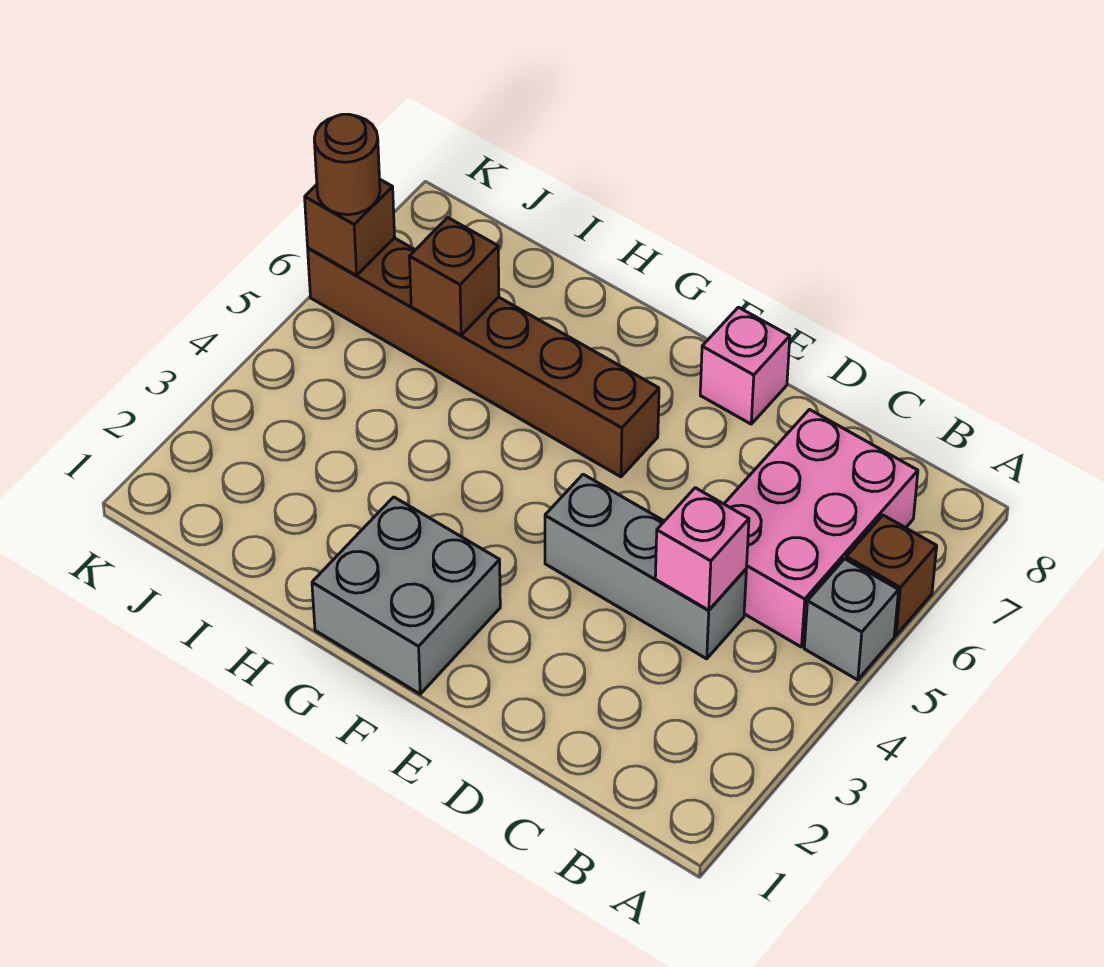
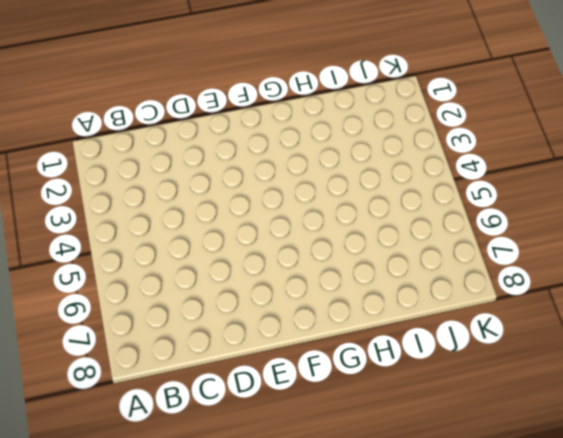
none -> grey 1x1 brick [804,559,899,680]
none -> brown 1x1 brick [846,515,937,635]

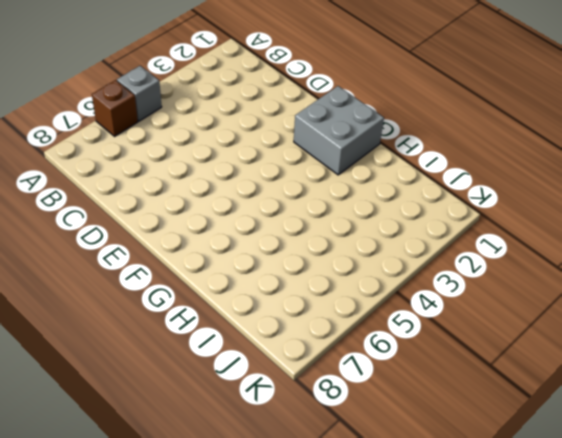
none -> pink 2x3 brick [724,410,918,647]
none -> grey 1x3 brick [545,474,746,659]

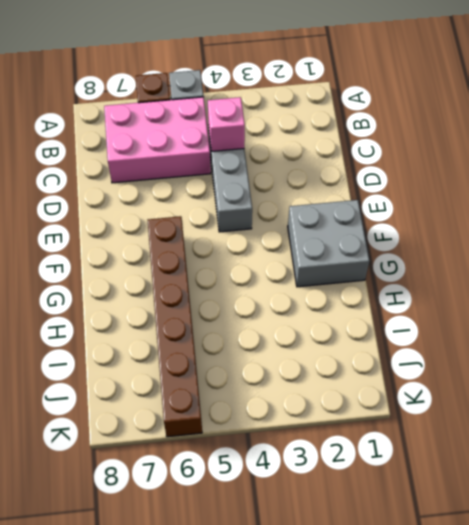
none -> pink 1x1 brick [700,307,790,424]
none -> brown 1x1 brick [409,218,499,335]

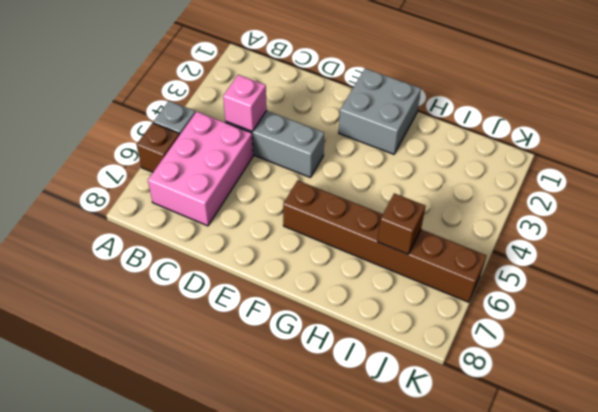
none -> pink 1x1 brick [700,307,790,424]
none -> brown 1x1 brick [305,180,395,275]

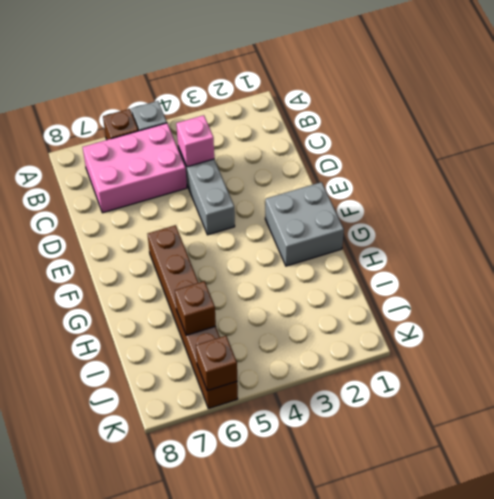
none -> pink 1x1 brick [700,307,790,424]
none -> brown 1x1 round brick [314,114,380,215]

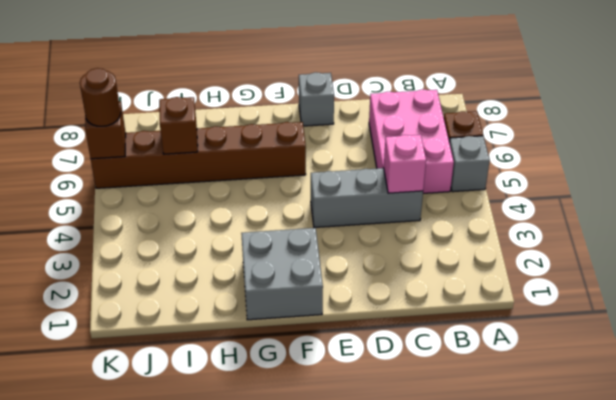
grey 1x1 brick [299,72,334,126] -> pink 1x1 brick [700,307,790,424]

